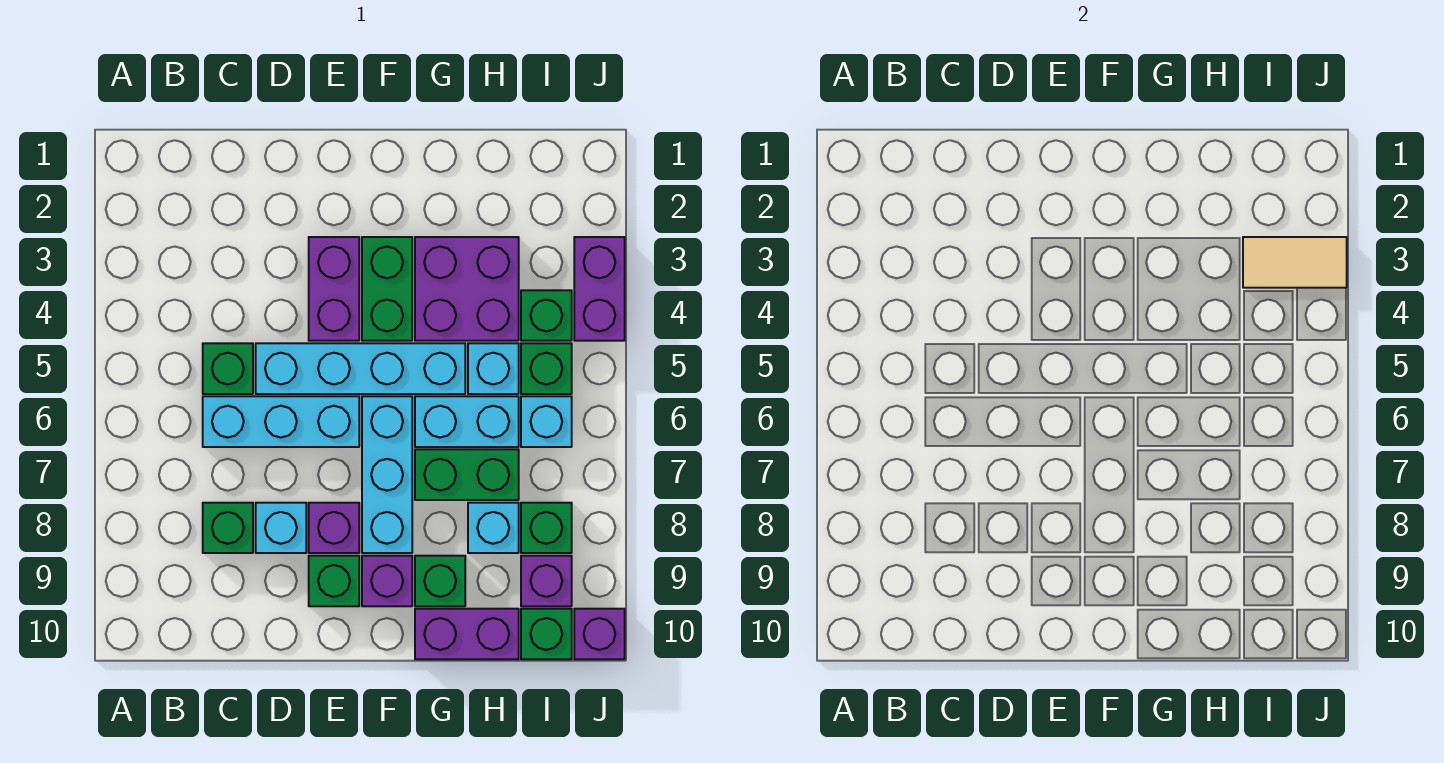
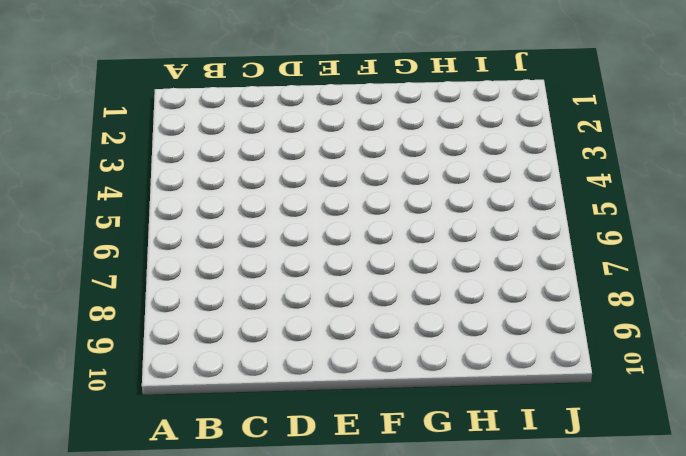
none -> green 1x1 brick [203,343,253,394]
none -> cyan 1x3 brick [203,396,359,447]
none -> green 1x1 brick [203,503,253,553]

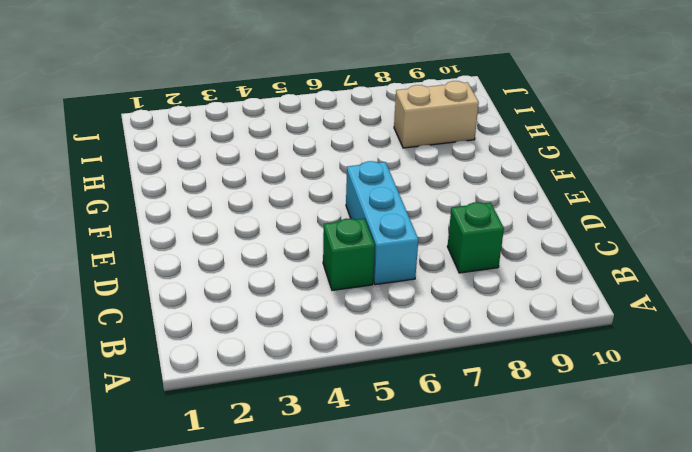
tan 1x2 brick [394,81,479,148] -> cyan 1x1 brick [468,503,519,553]
none -> cyan 1x4 brick [256,343,465,394]
none -> cyan 1x1 brick [256,503,306,553]
none -> purple 1x2 brick [309,237,359,341]

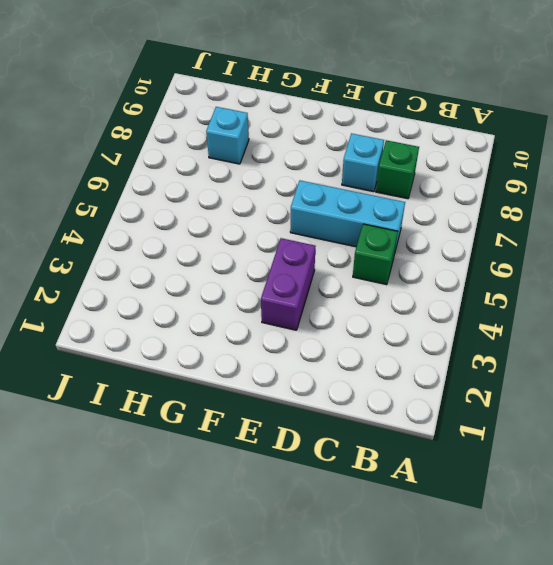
none -> cyan 1x4 brick [256,343,465,394]
none -> purple 1x1 brick [309,503,359,553]
none -> green 1x1 brick [309,556,359,606]

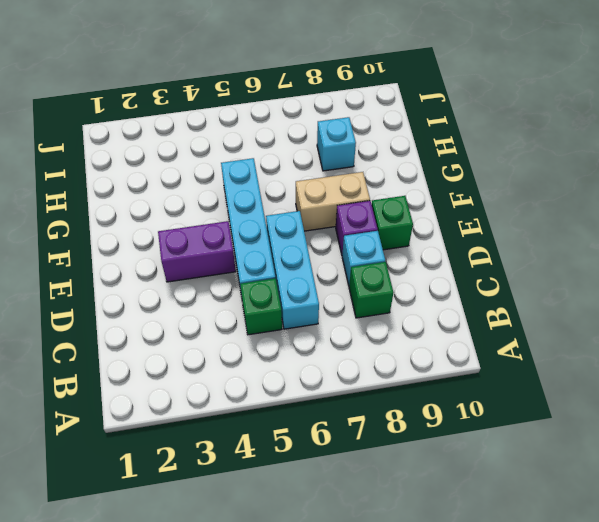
tan 1x2 brick [296,172,370,231] -> cyan 1x3 brick [362,396,412,553]
none -> green 1x2 brick [362,237,412,341]
none -> purple 1x1 brick [362,556,412,606]
none -> purple 2x2 brick [415,237,519,341]

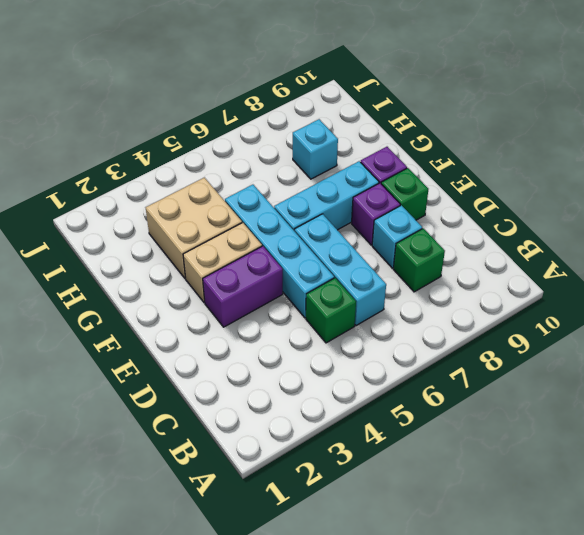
tan 1x2 brick [183,223,262,303] -> green 1x2 brick [362,237,412,341]
tan 2x2 brick [146,178,242,278] -> purple 2x2 brick [415,237,519,341]
none -> cyan 1x2 brick [415,396,519,447]
none -> green 1x2 brick [415,449,519,500]
none -> green 1x1 brick [415,556,465,606]

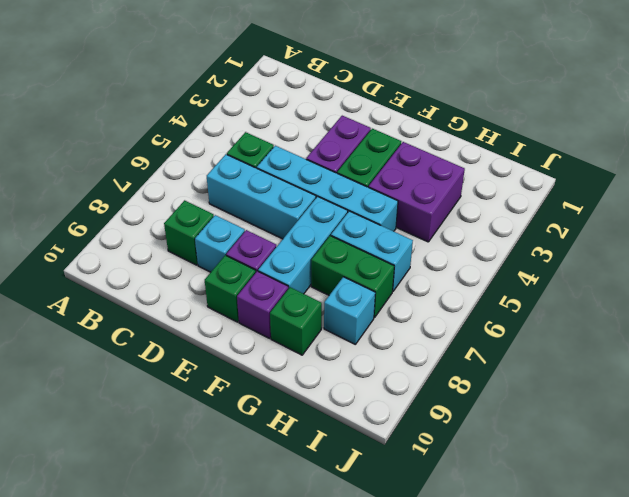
none -> purple 1x2 brick [415,609,519,659]
none -> cyan 1x1 brick [468,343,519,394]
none -> green 1x1 brick [521,290,572,341]

